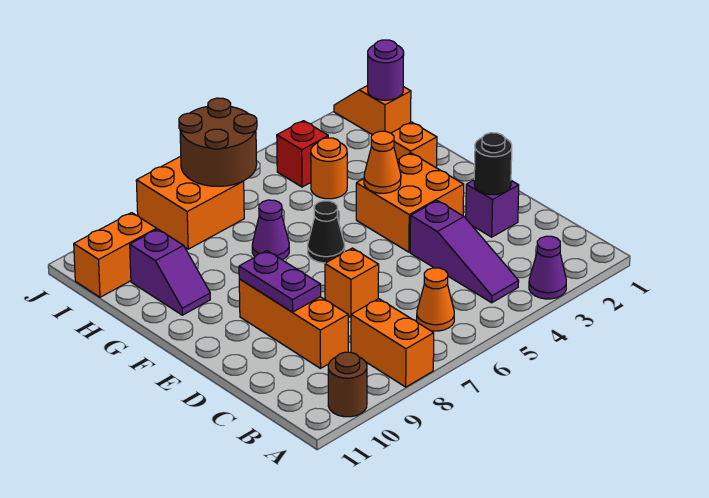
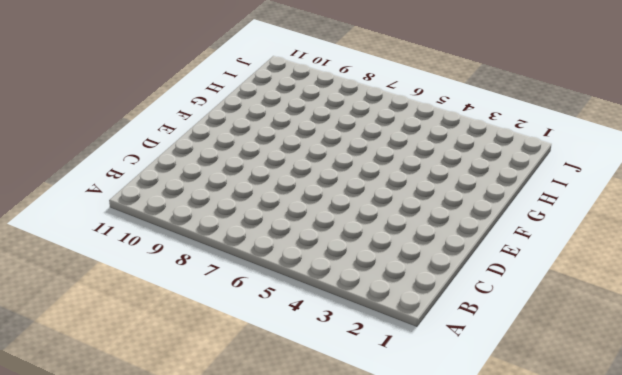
none -> purple 1x1 cone [529,236,566,299]
none -> orange 1x2 brick [351,299,434,387]
none -> brown 1x1 round brick [328,352,367,417]

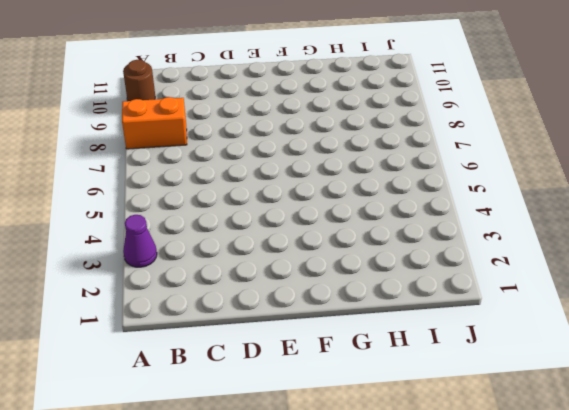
none -> purple 1x3 slope [410,201,519,303]
none -> orange 1x1 cone [417,268,454,331]
none -> orange 1x3 brick [239,279,348,368]

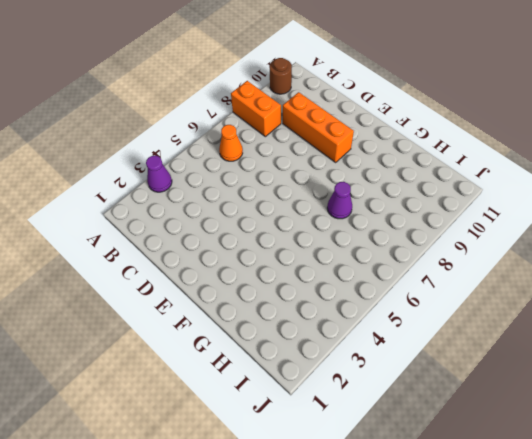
none -> purple 1x3 slope [410,201,519,303]
none -> purple 1x1 brick [466,180,519,237]
none -> orange 1x1 brick [325,248,379,317]

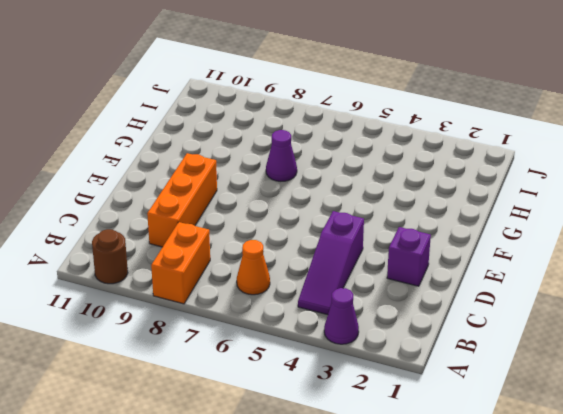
none -> orange 1x1 brick [325,248,379,317]
none -> orange 2x2 brick [356,153,464,252]
none -> black 1x1 cone [308,201,345,263]

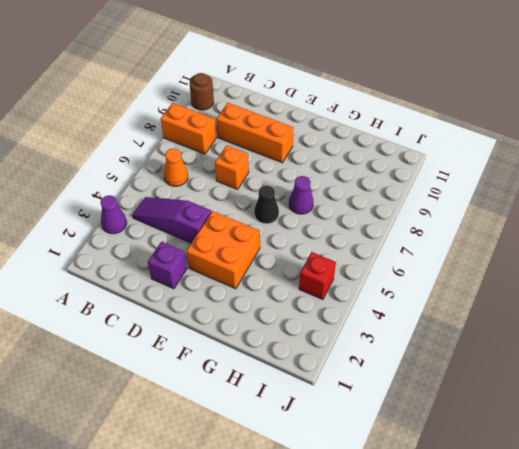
none -> orange 1x1 brick [391,122,437,168]
none -> purple 1x2 slope [130,229,210,315]
none -> orange 1x1 round brick [311,138,347,199]

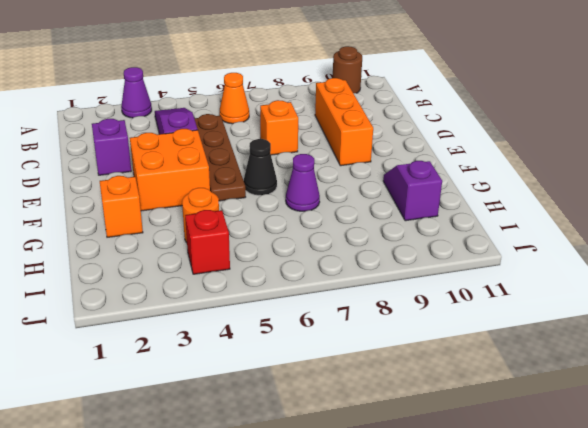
brown 1x4 plate [194,114,246,201] -> none
none -> orange 1x2 brick [351,299,434,387]
none -> orange 1x2 slope [334,86,411,135]
none -> orange 2x2 brick [136,156,244,249]

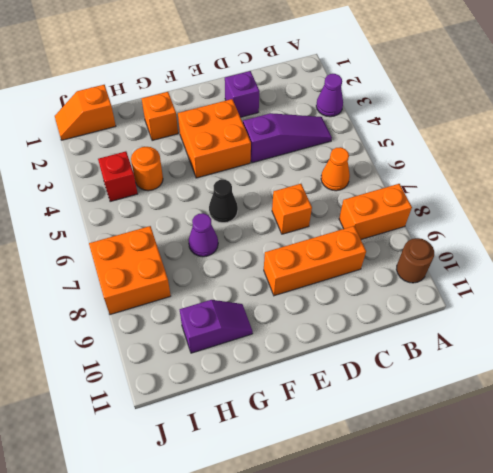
none -> orange 1x2 brick [74,213,157,297]
none -> black 1x1 round brick [474,133,512,195]
none -> purple 1x2 plate [239,251,321,312]

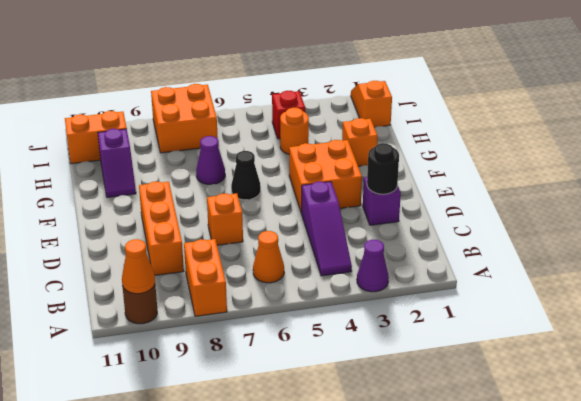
orange 1x1 cone [122,239,155,294] -> orange 1x1 cone moved to [364,131,401,193]
none -> purple 1x2 plate [239,251,321,312]
none -> purple 1x1 round brick [368,40,404,100]
none -> brown 2x2 round brick [179,98,257,186]

